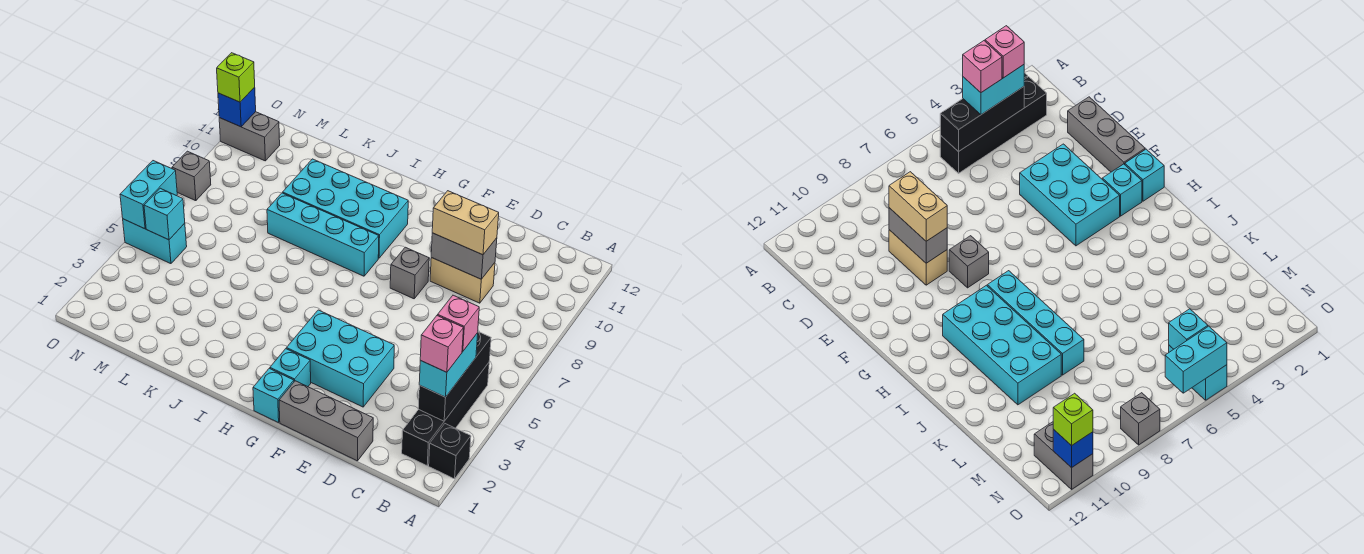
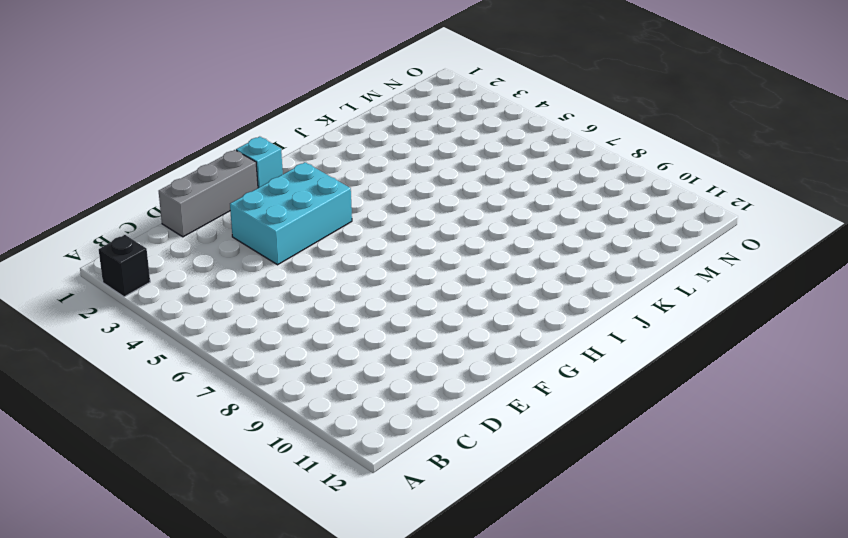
none -> black 1x4 brick [402,363,489,466]
none -> tan 1x2 brick [430,258,495,303]
none -> grey 1x1 brick [390,247,429,299]

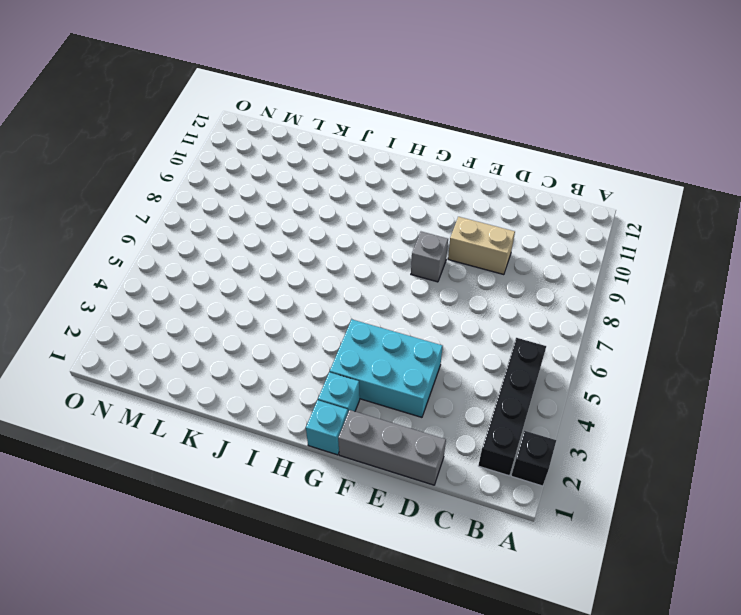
none -> cyan 1x4 brick [267,193,379,276]
none -> cyan 2x4 brick [283,159,408,258]
none -> cyan 1x2 brick [123,219,187,264]

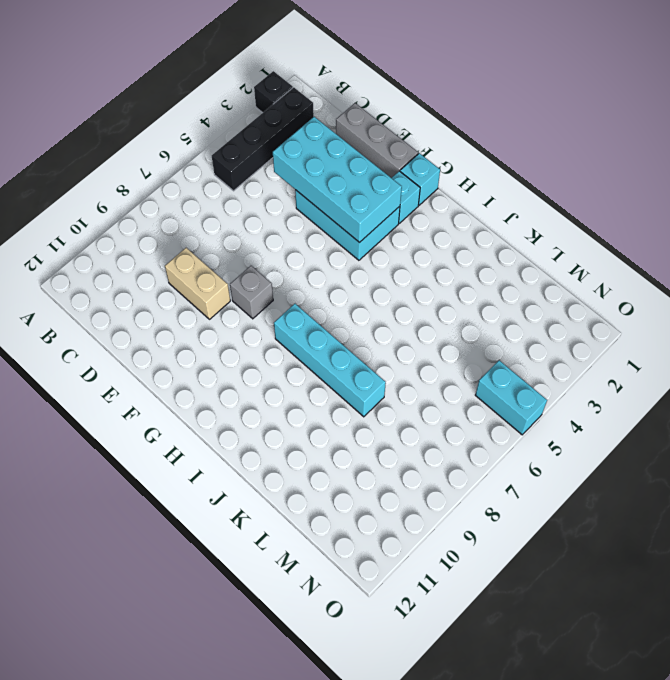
cyan 2x4 brick [273,117,402,243] -> cyan 2x4 brick moved to [283,159,408,258]
none -> grey 1x2 brick [219,112,280,161]
none -> grey 1x1 brick [172,151,211,201]
none -> black 1x3 brick [418,332,491,421]

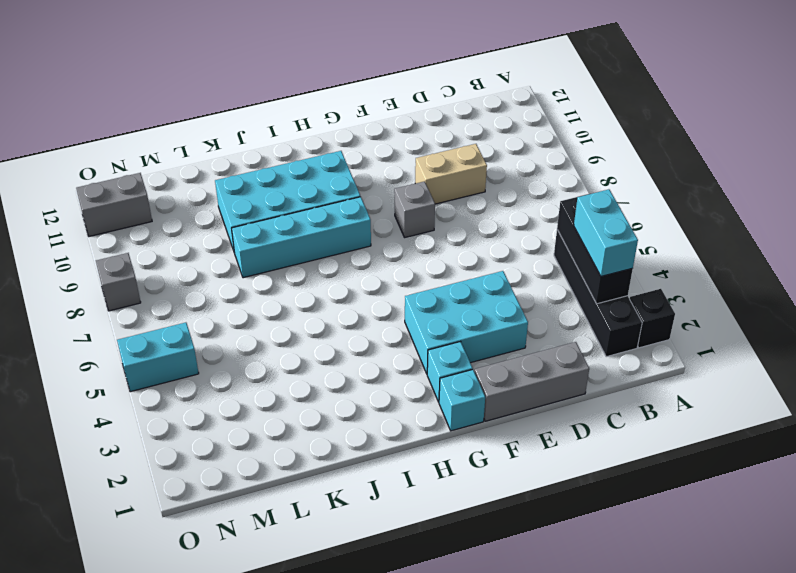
none -> grey 1x2 brick [431,233,497,279]
none -> cyan 1x1 brick [144,188,185,240]
none -> cyan 1x2 brick [120,161,177,229]

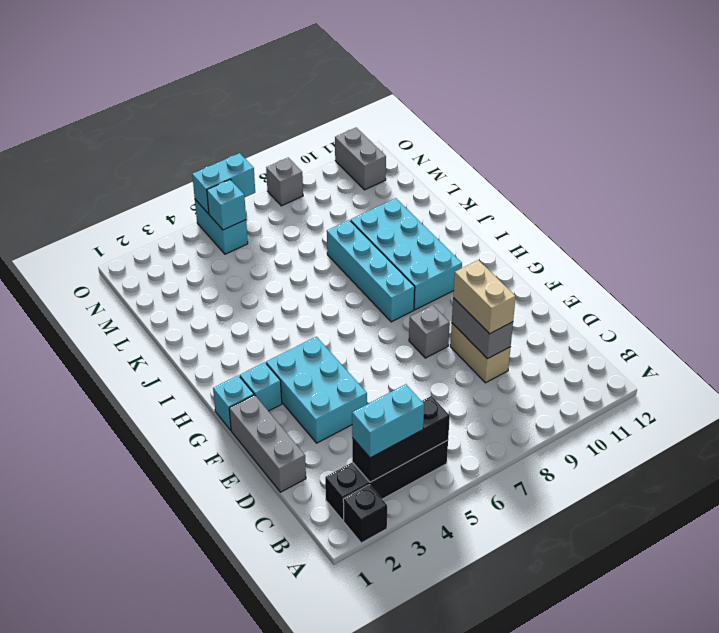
none -> blue 1x1 brick [218,87,256,127]
none -> lime 1x1 brick [217,53,255,102]
none -> pink 1x1 brick [420,316,464,372]

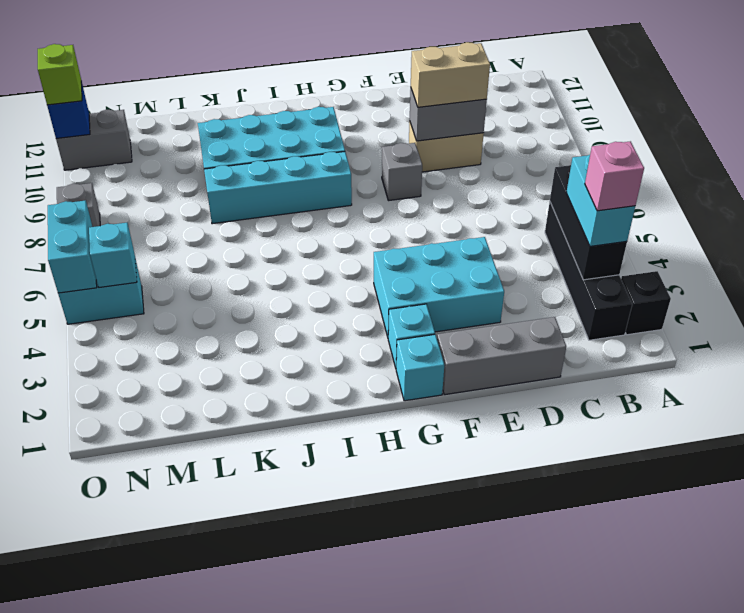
none -> pink 1x1 brick [438,295,479,352]

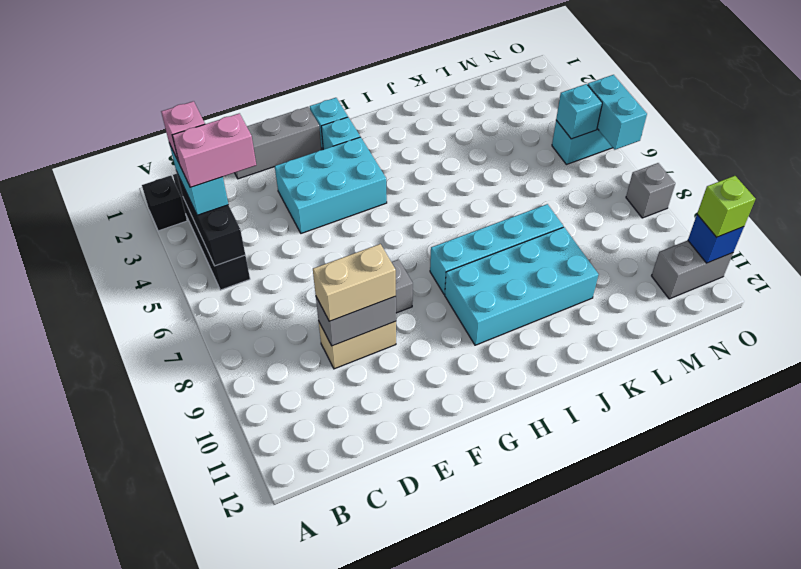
pink 1x2 brick [172,113,256,187] -> pink 1x1 brick [438,295,479,352]

